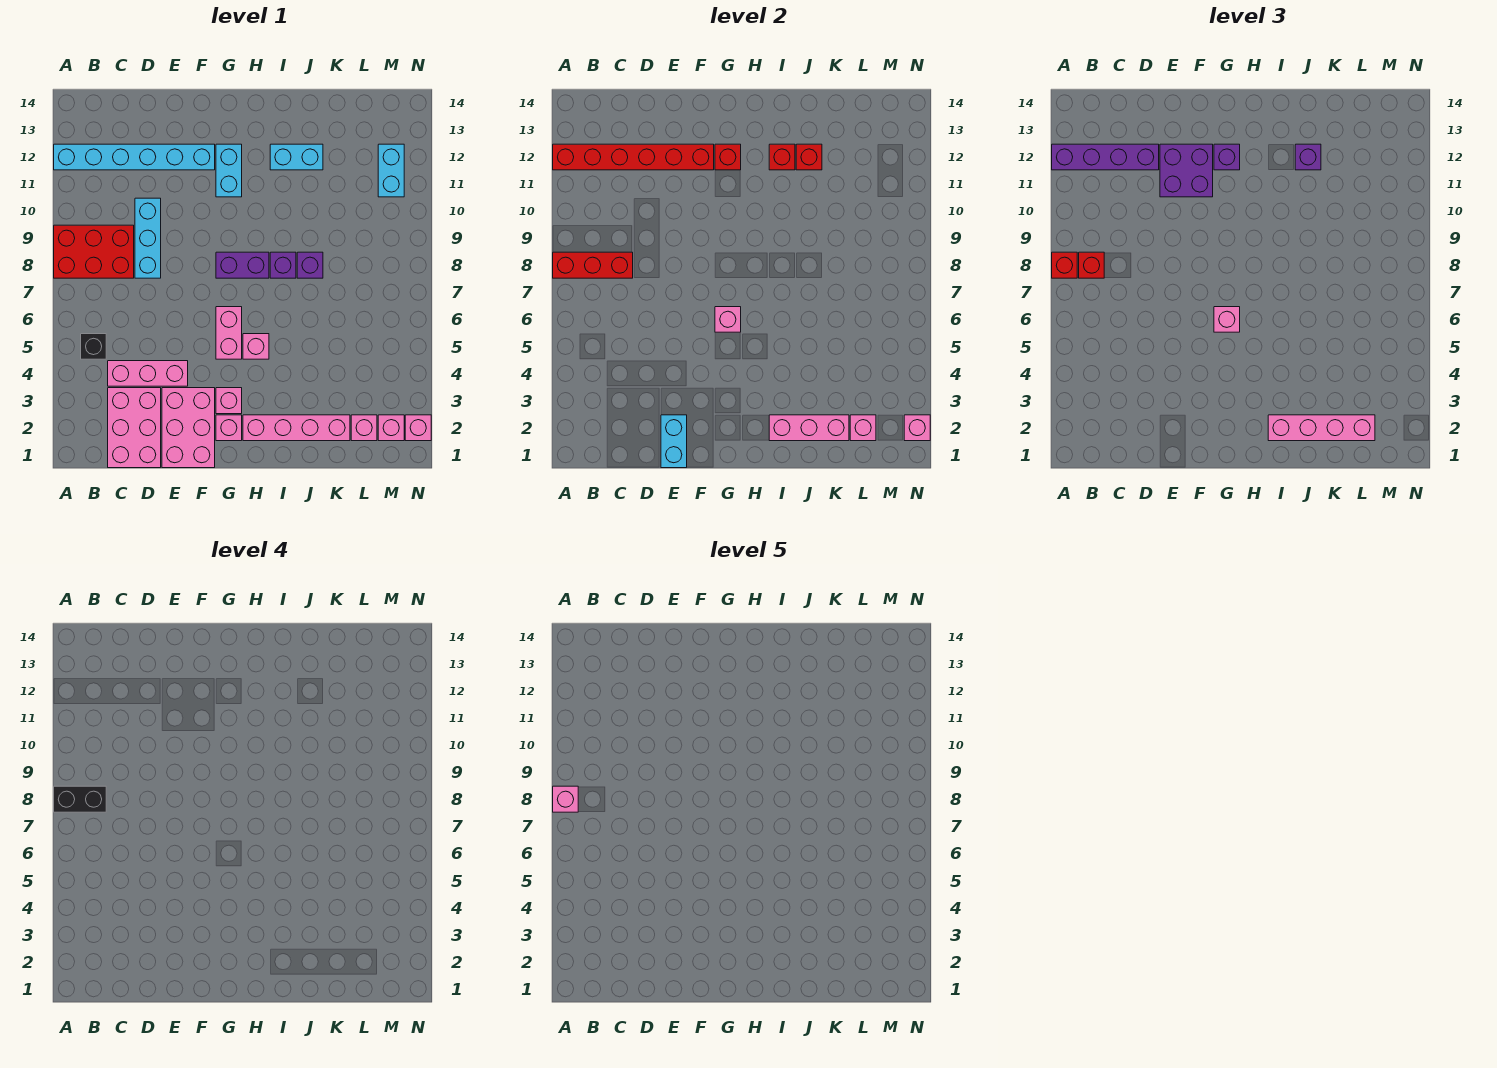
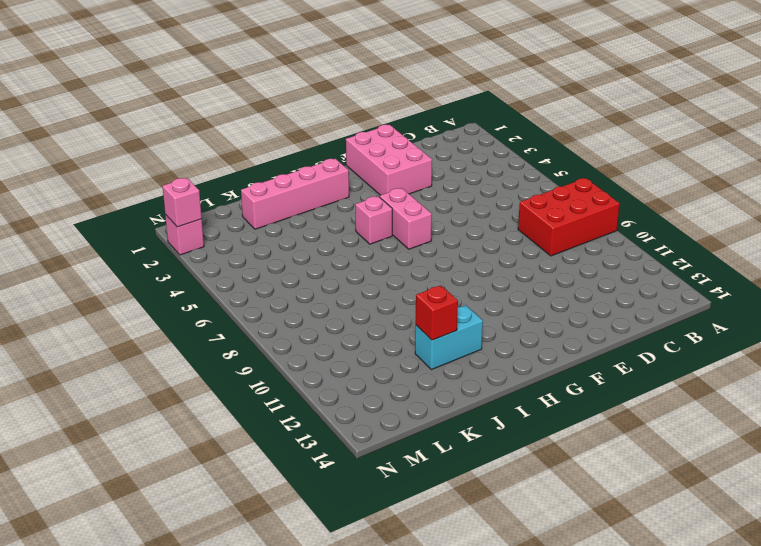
none -> cyan 1x6 brick [54,144,215,170]
none -> black 1x1 brick [81,334,106,359]
none -> pink 2x3 brick [108,388,161,468]
none -> pink 1x3 brick [108,361,188,386]

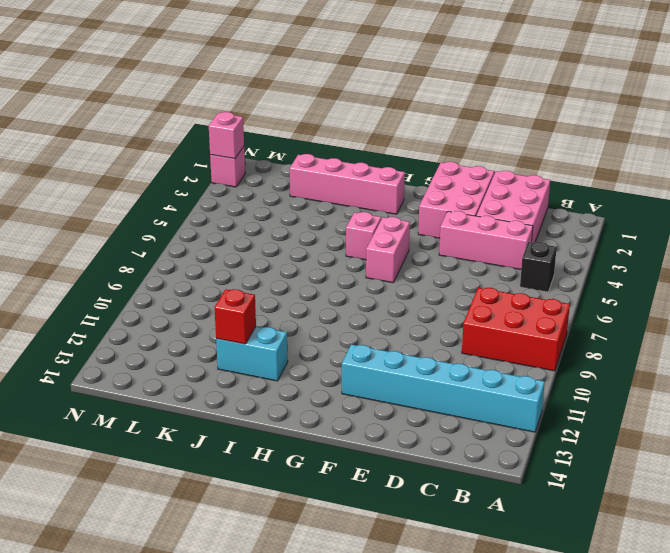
none -> cyan 1x3 brick [135,198,161,278]
none -> pink 1x1 brick [216,415,242,441]
none -> pink 1x1 brick [216,388,242,414]
none -> purple 1x2 brick [216,252,269,278]

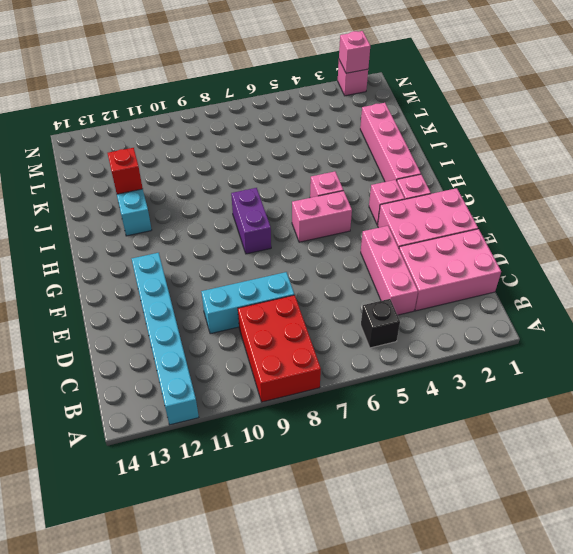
none -> cyan 1x2 brick [216,144,242,197]
none -> purple 1x1 brick [270,252,296,278]
none -> purple 1x1 brick [297,252,323,278]
none -> pink 1x1 brick [351,415,377,441]

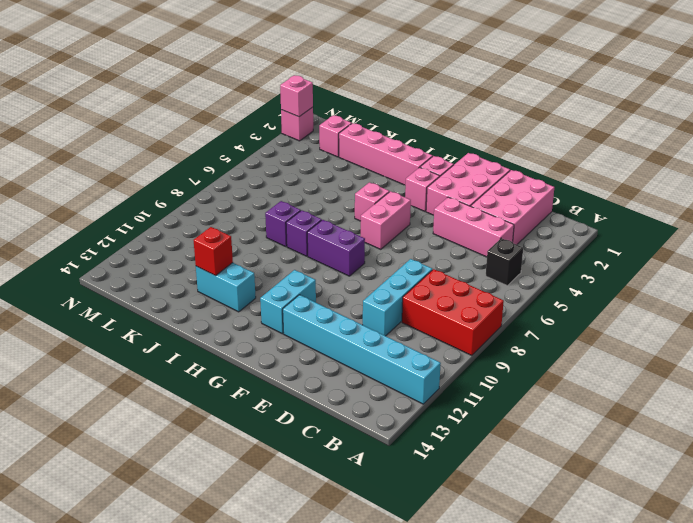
none -> pink 1x1 brick [378,415,404,441]
none -> cyan 1x2 brick [378,144,404,197]
none -> red 1x3 brick [553,252,633,278]
none -> red 1x6 brick [553,144,714,170]

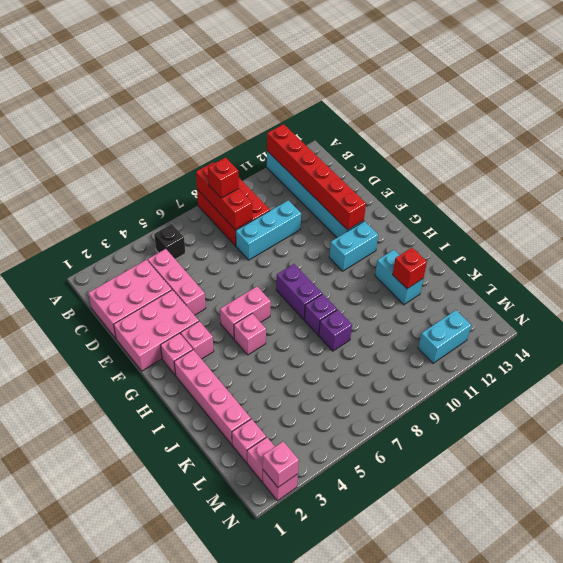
none -> cyan 1x2 brick [661,415,687,468]
none -> pink 1x1 brick [715,307,741,332]
none -> red 1x1 brick [715,144,741,170]
none -> pink 1x3 brick [769,415,849,441]

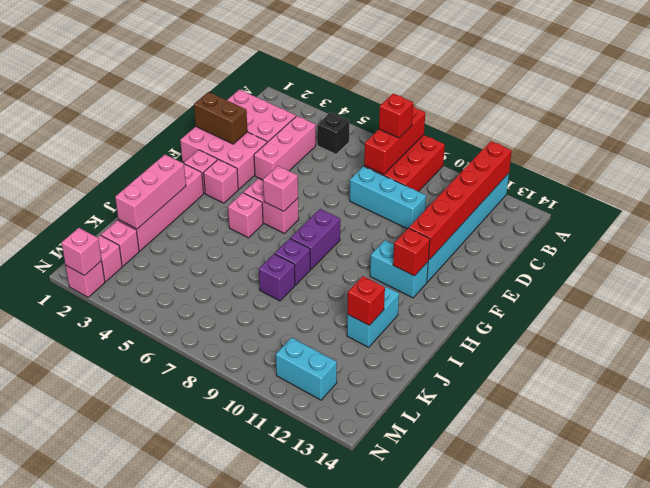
brown 1x2 brick [194,92,248,144] -> cyan 1x2 brick [661,415,687,468]
none -> red 1x1 brick [769,144,795,170]
none -> pink 1x1 brick [850,415,876,441]
none -> red 1x1 brick [1052,252,1077,278]
none -> purple 1x4 brick [1052,144,1159,170]

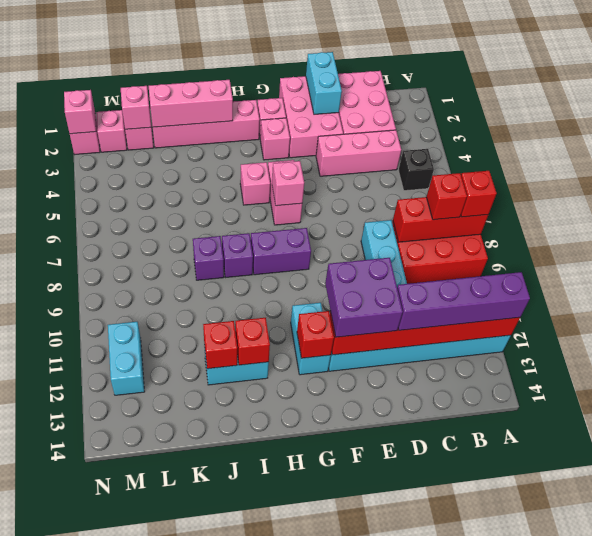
none -> pink 1x1 brick [1214,307,1240,332]
none -> purple 1x1 brick [1214,144,1240,170]
none -> pink 1x4 brick [1268,415,1375,441]
none -> purple 1x1 brick [1295,144,1321,170]

